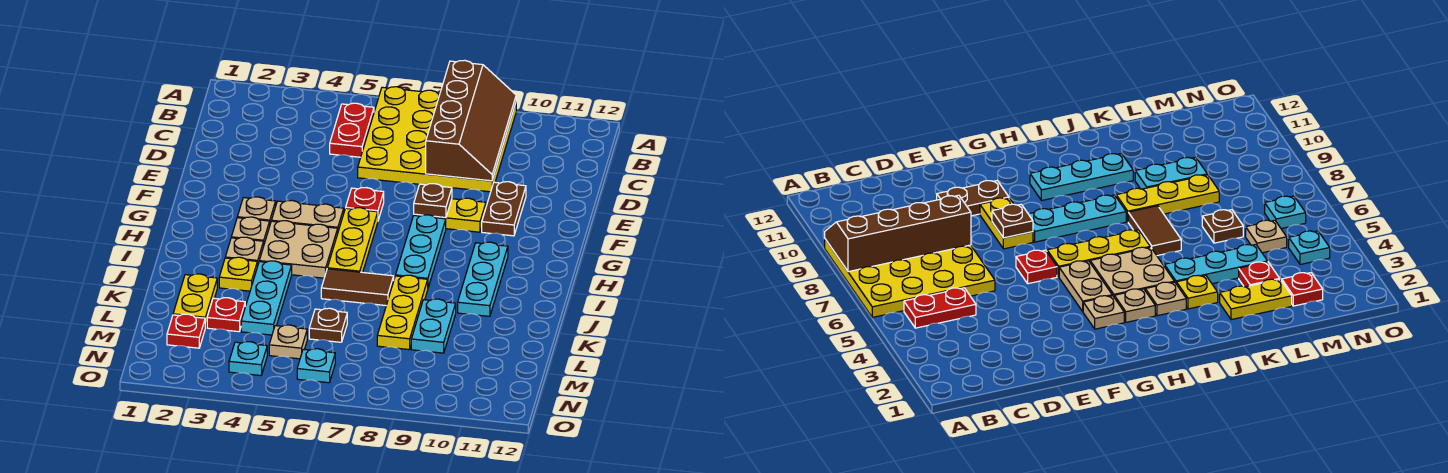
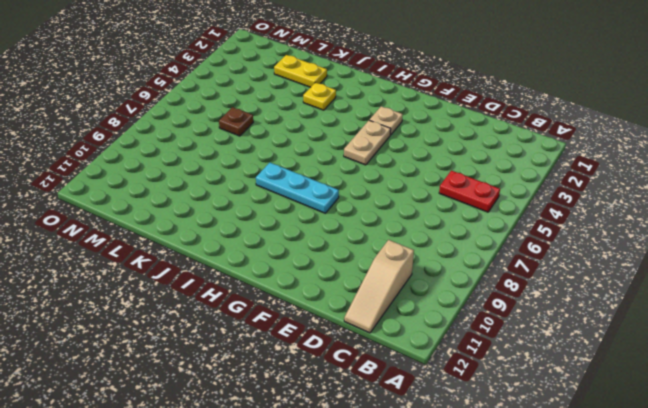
tan 1x3 slope [344,240,414,333] -> none
none -> yellow 4x4 plate [358,87,516,192]
none -> brown 1x2 plate [482,182,526,236]
none -> red 1x1 plate [346,188,384,220]

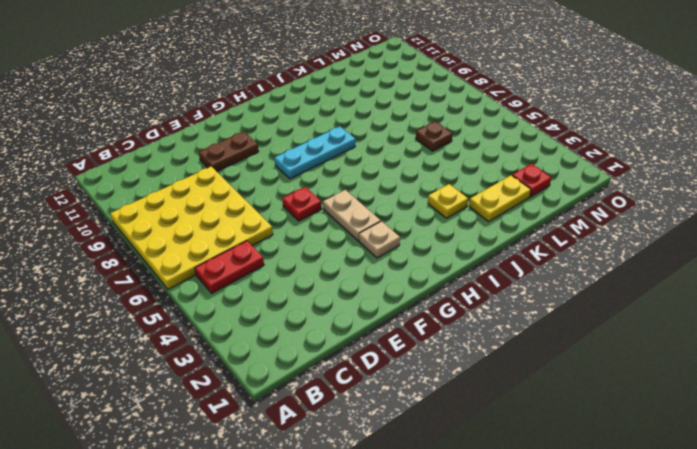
none -> yellow 1x2 plate [414,198,486,232]
none -> yellow 1x3 plate [327,208,378,272]
none -> tan 1x1 plate [231,217,270,244]

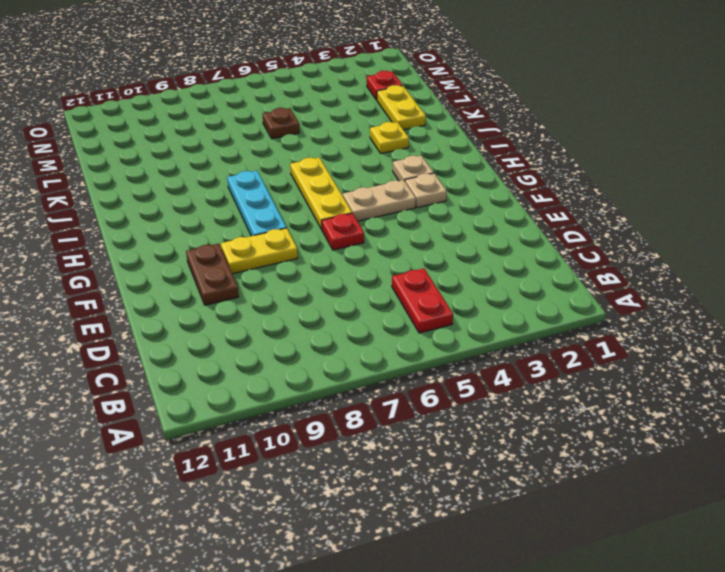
none -> yellow 4x4 plate [358,87,516,192]
none -> tan 2x2 plate [259,221,338,278]
none -> cyan 1x3 plate [458,242,508,316]

